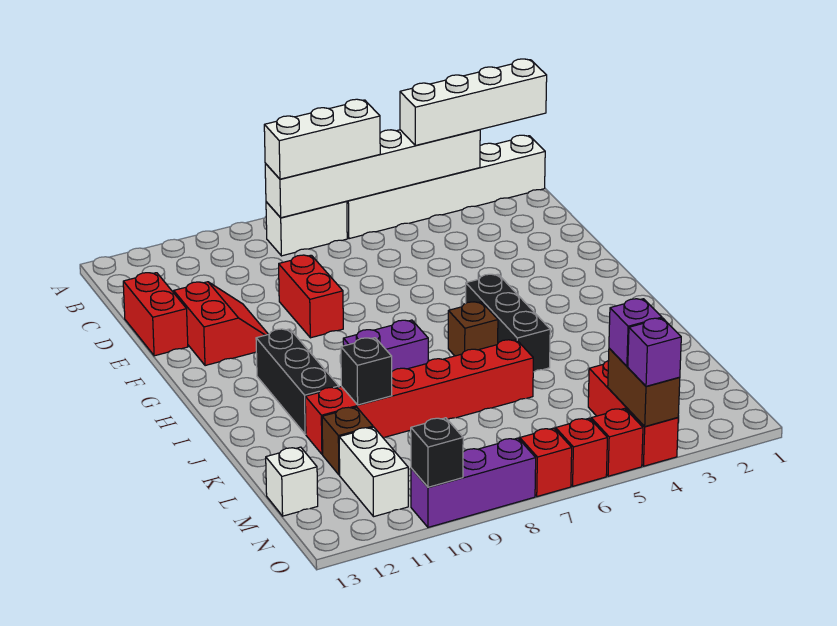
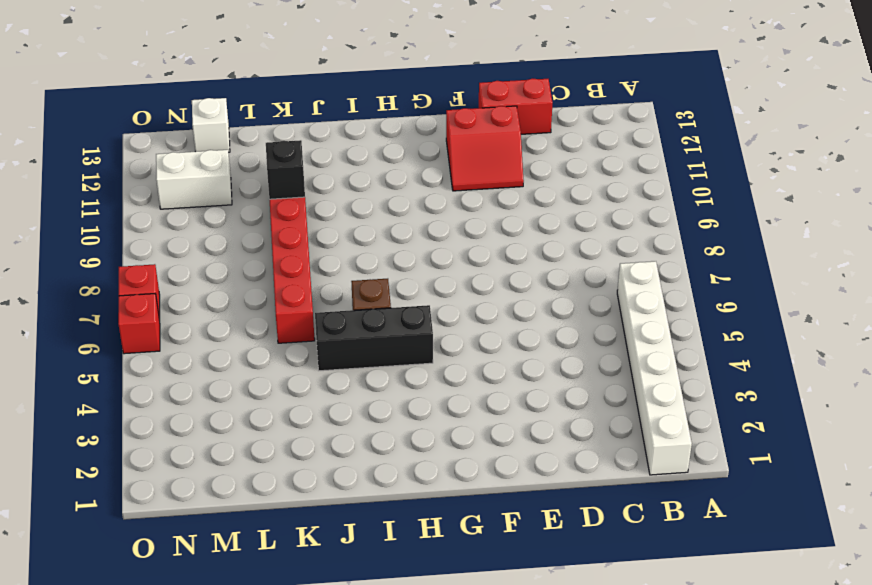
none -> white 1x2 brick [266,201,347,256]
none -> red 1x2 brick [279,255,343,338]
none -> black 1x3 brick [256,329,339,434]

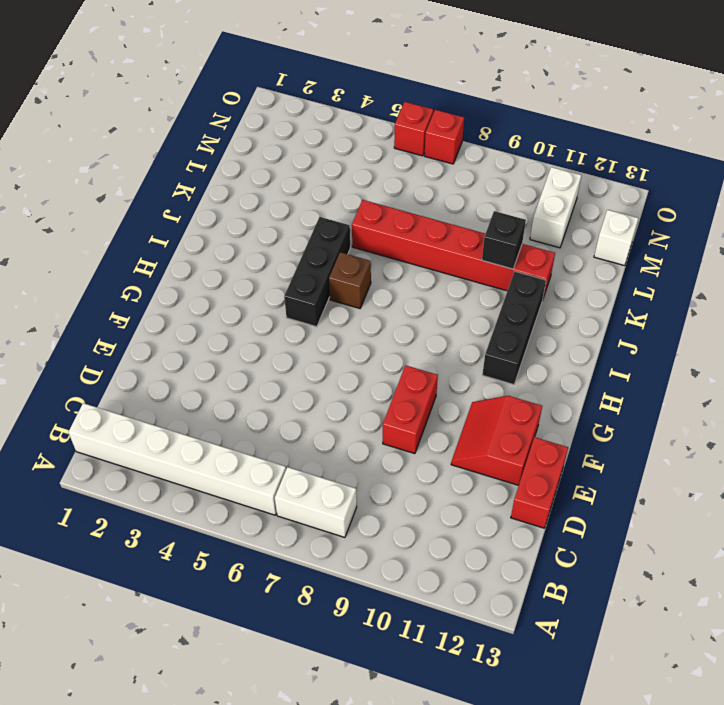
none -> purple 1x2 brick [343,320,428,371]
none -> brown 1x1 brick [322,407,373,475]
none -> red 1x3 brick [588,361,678,466]

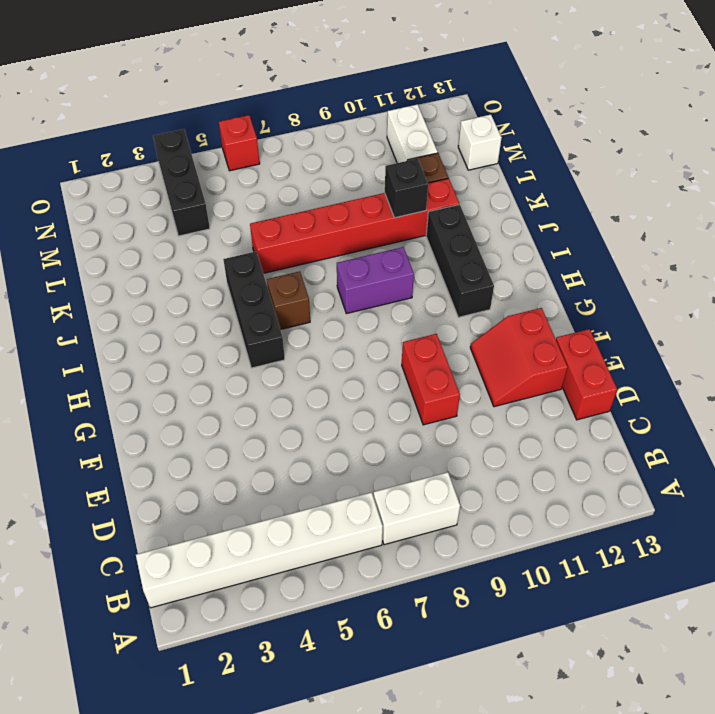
black 1x3 brick [153,129,210,236] -> red 1x3 brick [588,361,678,466]
none -> red 1x1 brick [591,408,643,476]
none -> red 1x1 brick [520,428,572,497]
none -> purple 1x3 brick [411,438,536,527]

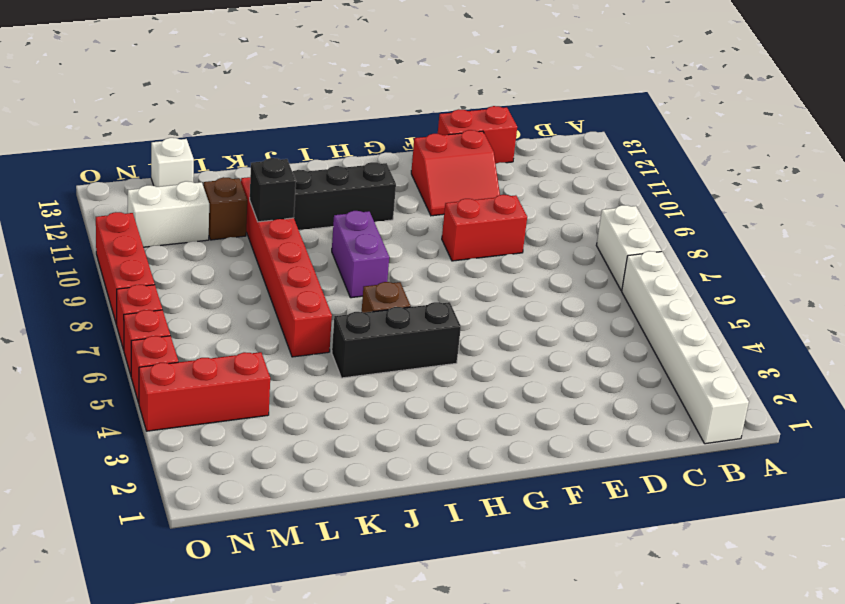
red 1x3 brick [96,212,155,325] -> purple 1x3 brick [411,438,536,527]
none -> white 1x6 brick [265,130,480,218]
none -> brown 1x2 brick [608,348,680,426]
none -> black 1x1 brick [411,418,463,487]

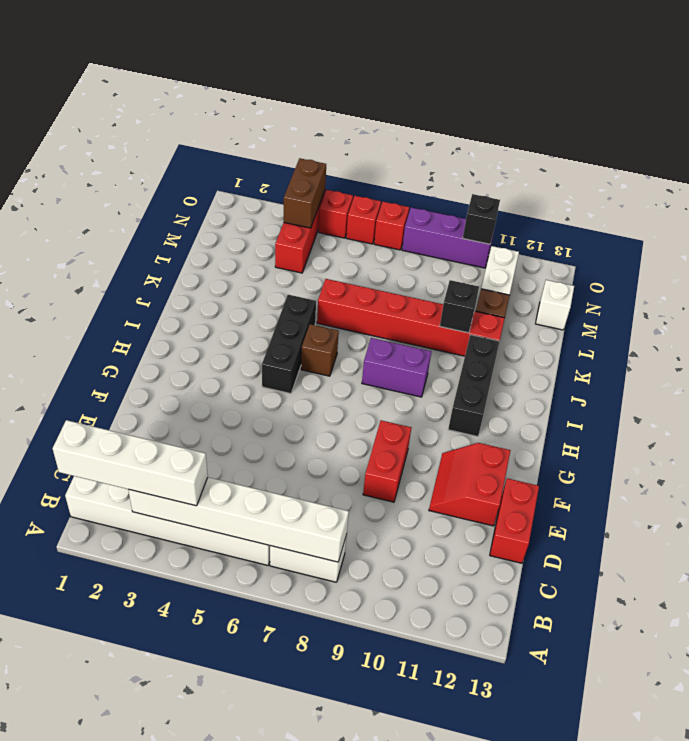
none -> white 1x3 brick [264,99,380,179]
none -> purple 1x1 brick [609,299,662,366]
none -> purple 1x1 brick [628,318,681,386]

